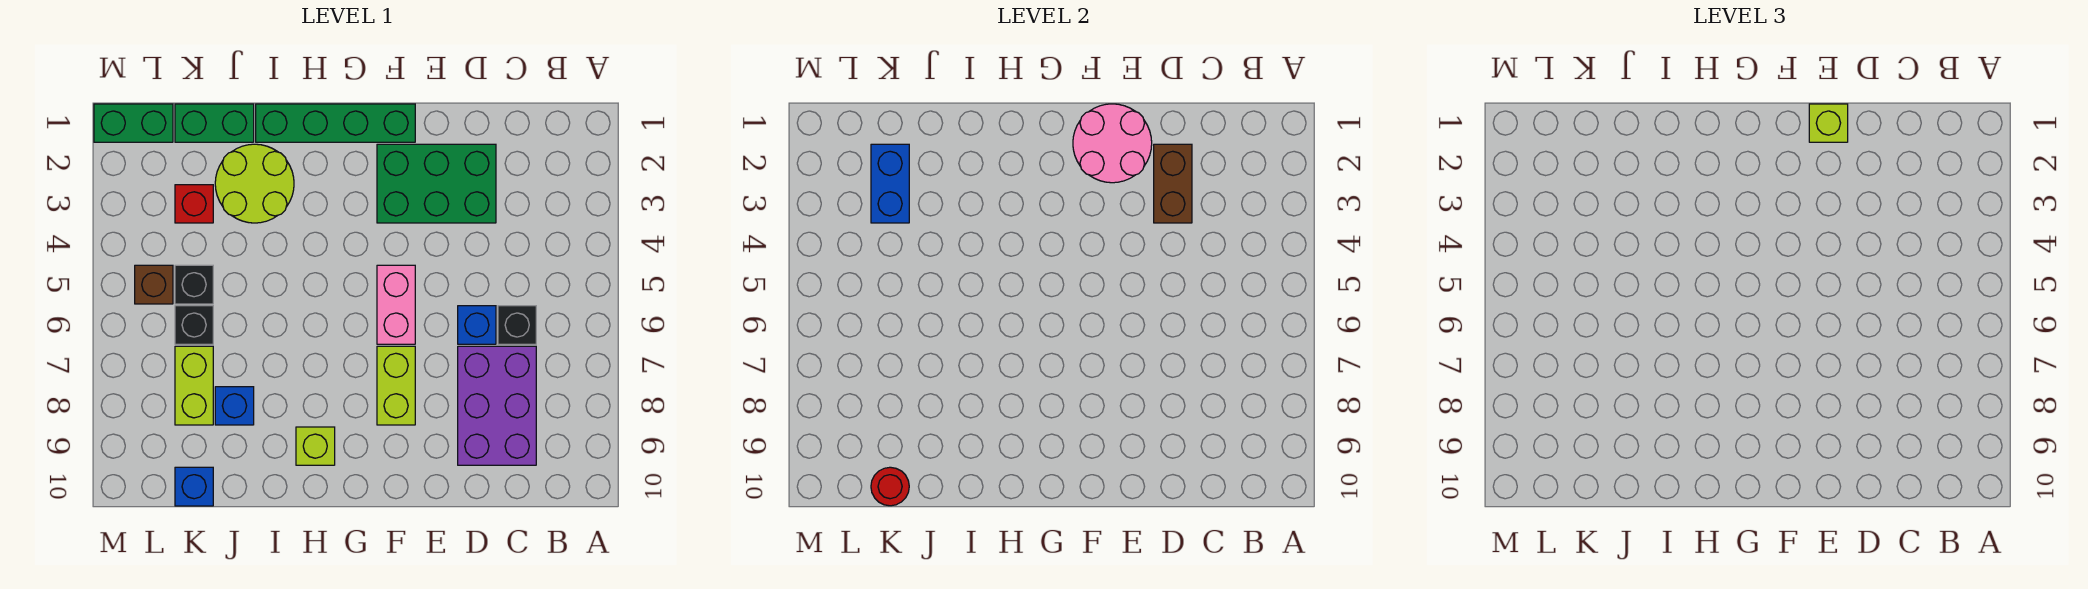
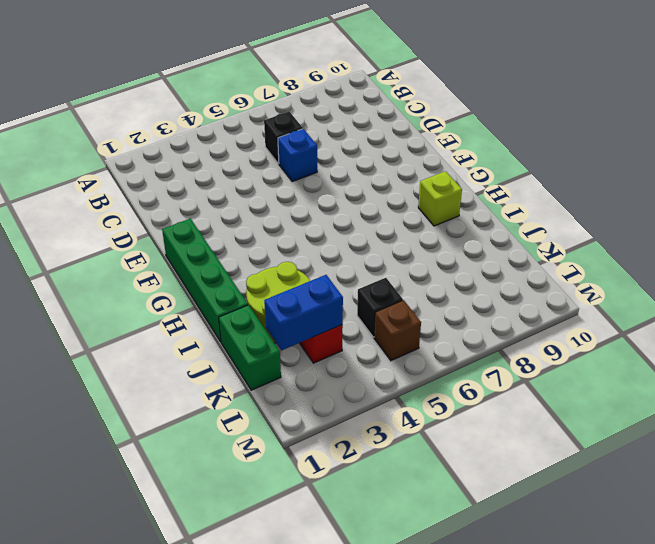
none -> purple 2x3 brick [458,346,536,465]
none -> green 2x3 brick [377,144,496,223]
none -> pink 1x2 brick [377,265,415,344]

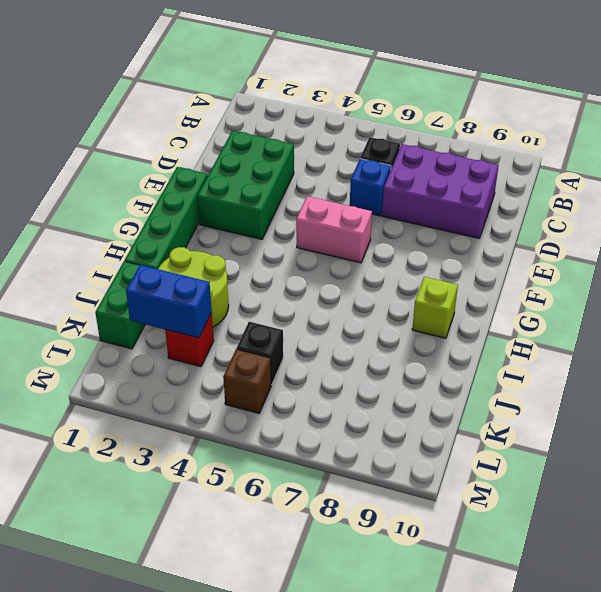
none -> lime 1x2 brick [377,346,415,425]
none -> blue 1x1 brick [215,387,254,425]
none -> black 1x1 brick [175,306,213,344]

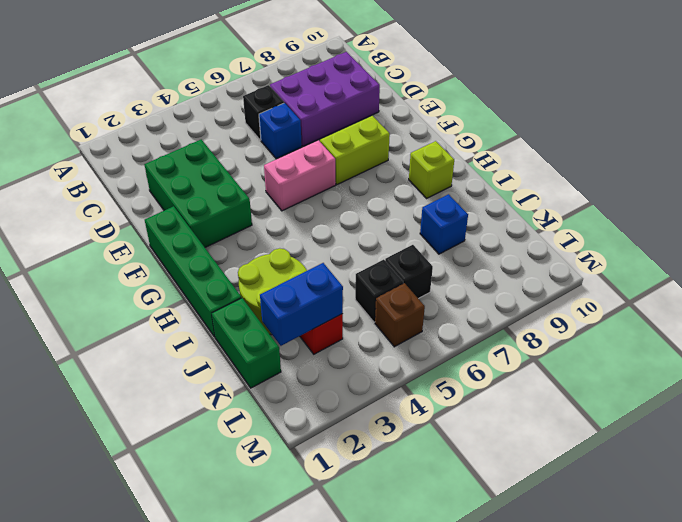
none -> lime 1x2 brick [175,346,213,425]
none -> blue 1x1 brick [175,467,213,506]
none -> green 1x2 brick [94,104,173,142]

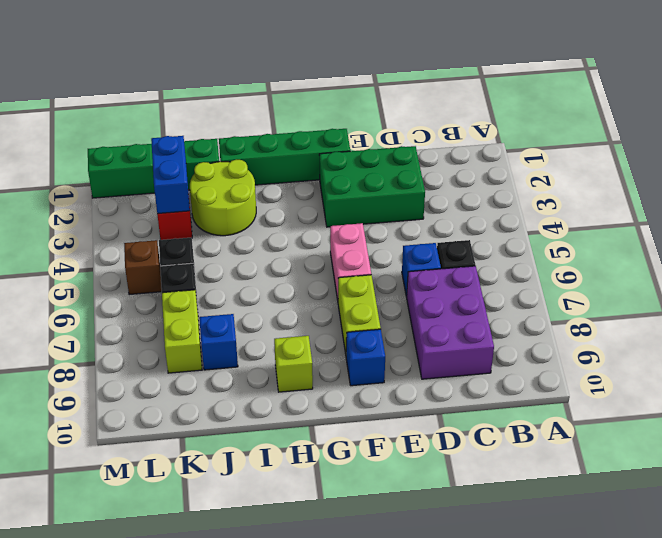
blue 1x1 brick [346,329,385,386] -> blue 1x1 brick moved to [175,467,213,506]
none -> brown 1x2 brick [1154,144,1192,223]
none -> pink 2x2 round brick [1073,104,1152,183]
none -> red 1x1 round brick [871,467,909,506]

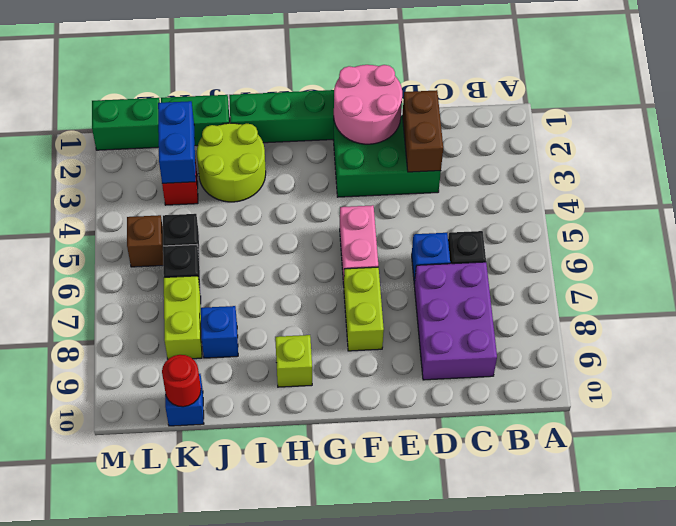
none -> lime 1x1 brick [1809,104,1848,142]

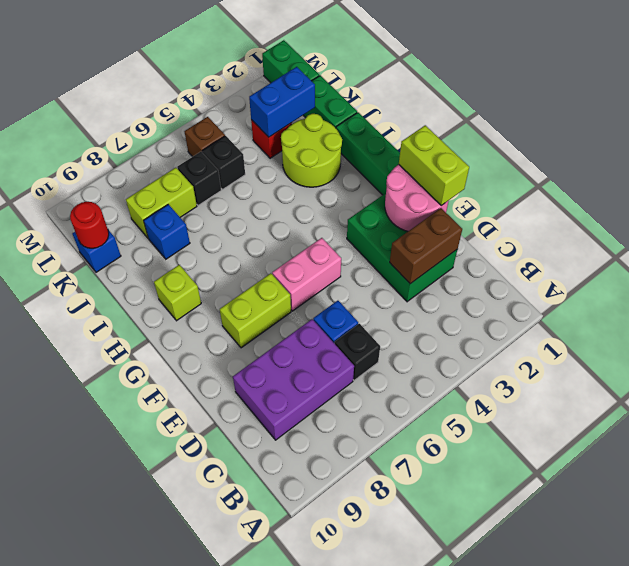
lime 1x2 brick [399,125,469,206] -> lime 1x1 brick [1809,104,1848,142]

